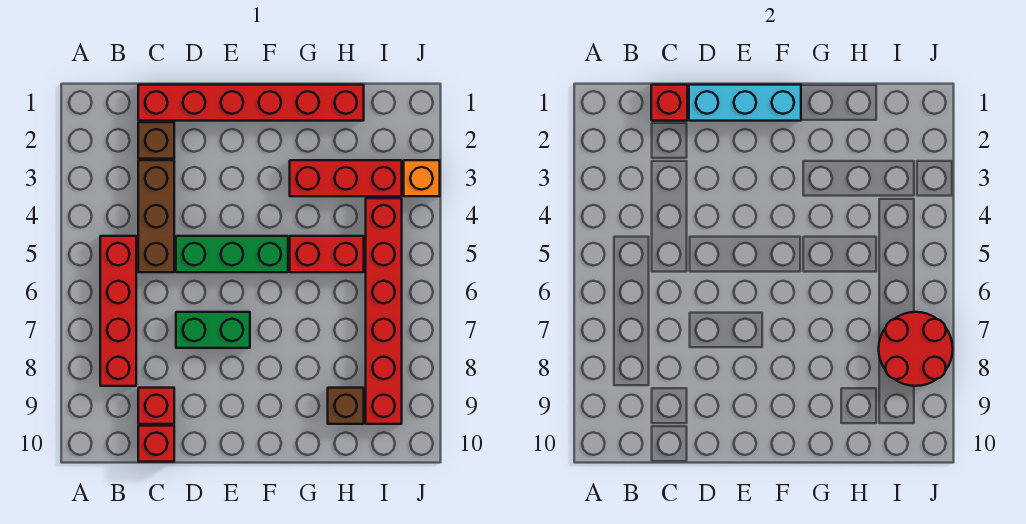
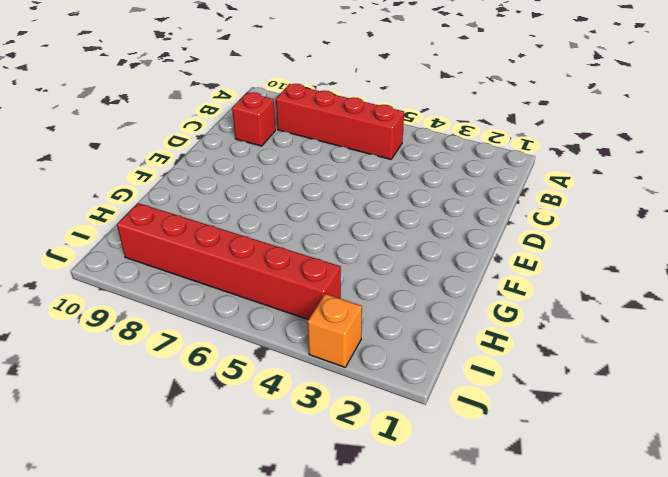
none -> red 1x6 brick [138,85,364,121]
none -> brown 1x1 brick [138,122,174,159]
none -> brown 1x3 brick [138,160,174,272]

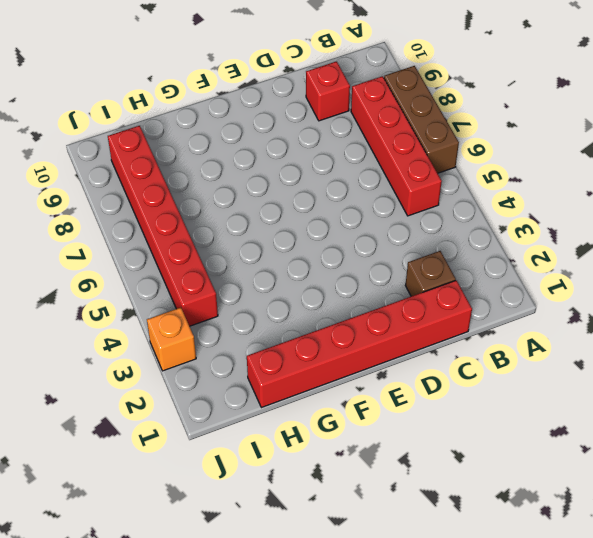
brown 1x3 brick [384,66,459,173] -> brown 1x3 brick moved to [138,160,174,272]
none -> red 1x1 brick [138,426,174,462]
none -> green 1x3 brick [176,236,288,272]
none -> green 1x2 brick [176,312,250,348]

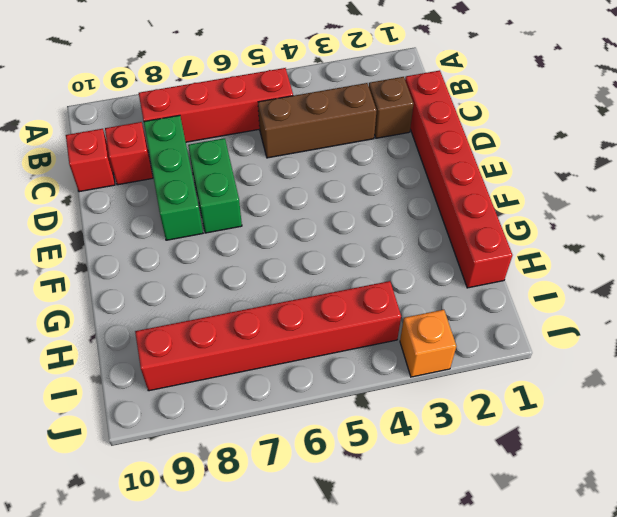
green 1x3 brick [144,115,203,240] -> green 1x3 brick moved to [176,236,288,272]
none -> red 1x3 brick [290,160,402,196]
none -> red 1x2 brick [290,236,364,272]
none -> brown 1x1 brick [328,388,364,424]

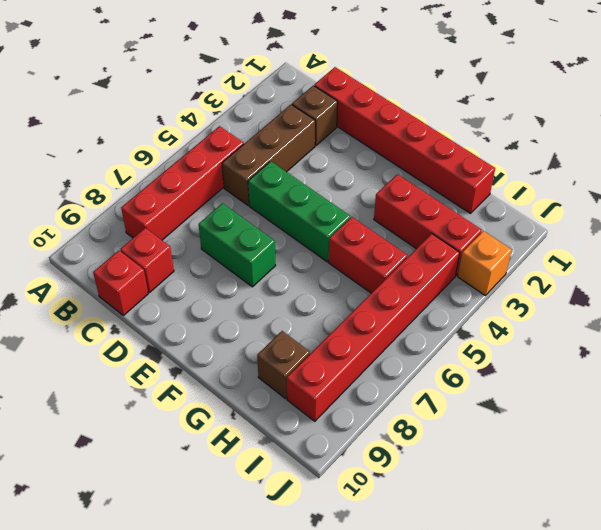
none -> red 1x1 brick [651,85,687,121]
none -> cyan 1x3 brick [689,85,801,121]
none -> red 2x2 round brick [879,312,953,386]

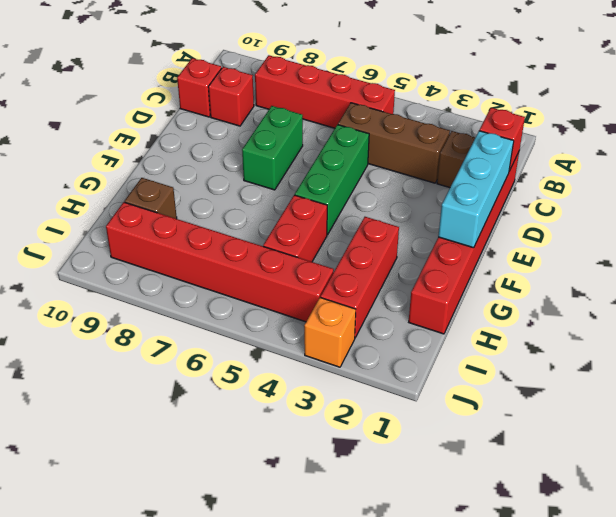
none -> red 2x2 round brick [879,312,953,386]

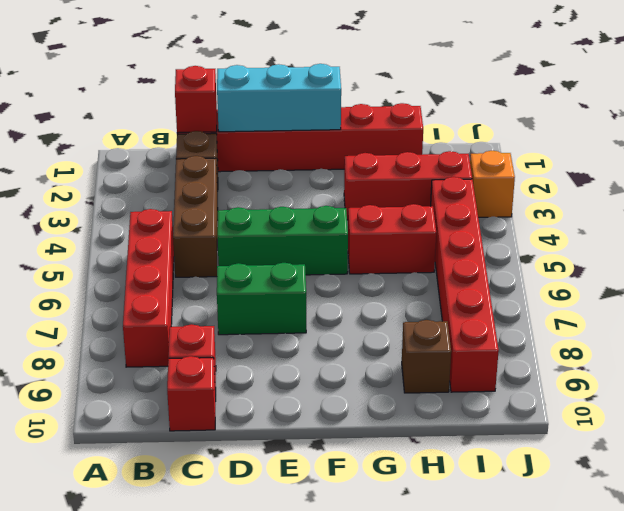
none -> red 2x2 round brick [879,312,953,386]

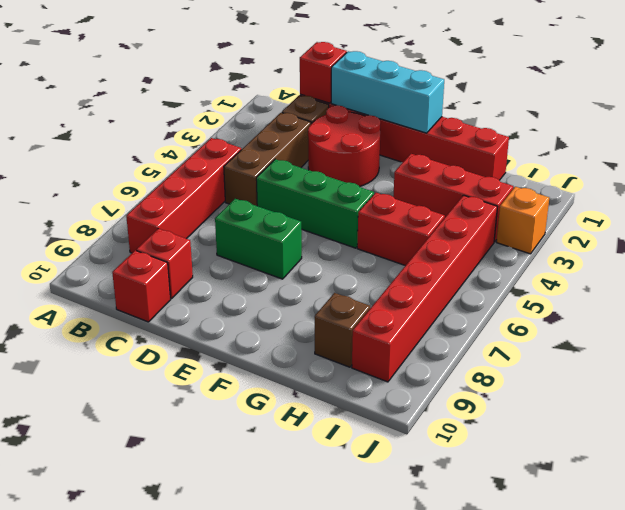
red 2x2 round brick [308,105,381,187] -> red 2x2 round brick moved to [879,312,953,386]

